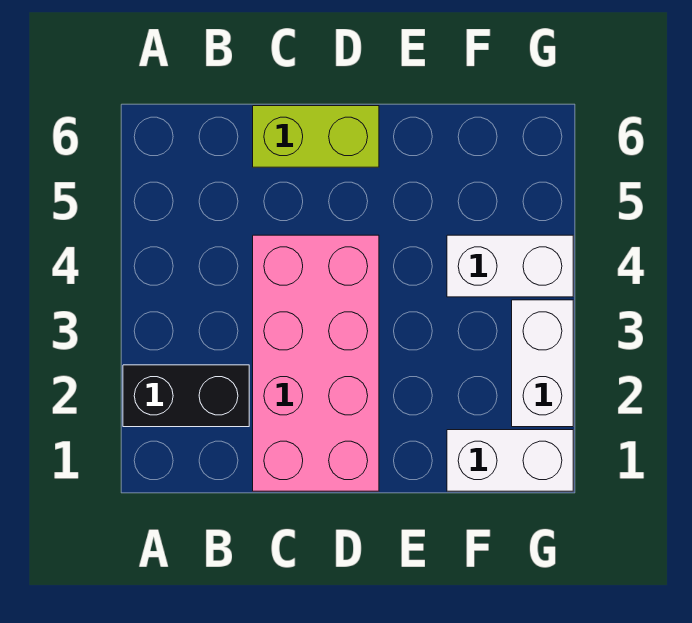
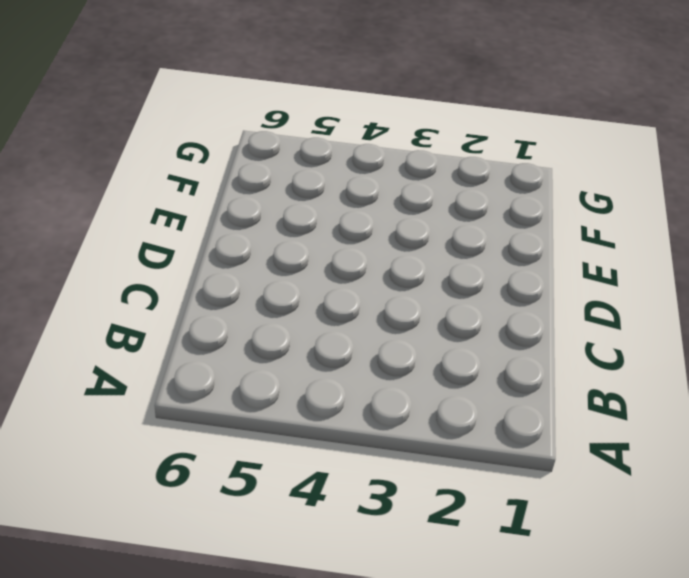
none -> black 1x2 brick [123,365,249,427]
none -> pink 2x4 brick [253,235,379,491]

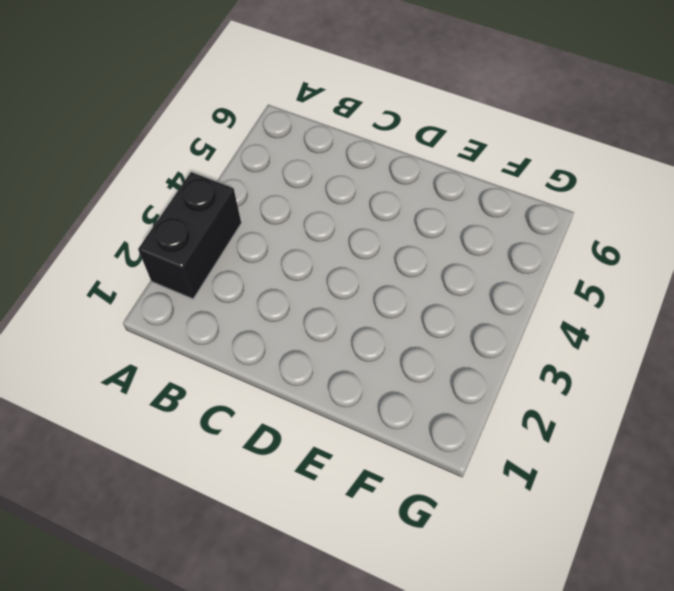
black 1x2 brick [138,172,241,299] -> black 1x2 brick turned to [123,365,249,427]
none -> pink 2x4 brick [253,235,379,491]
none -> lime 1x2 brick [253,106,379,167]

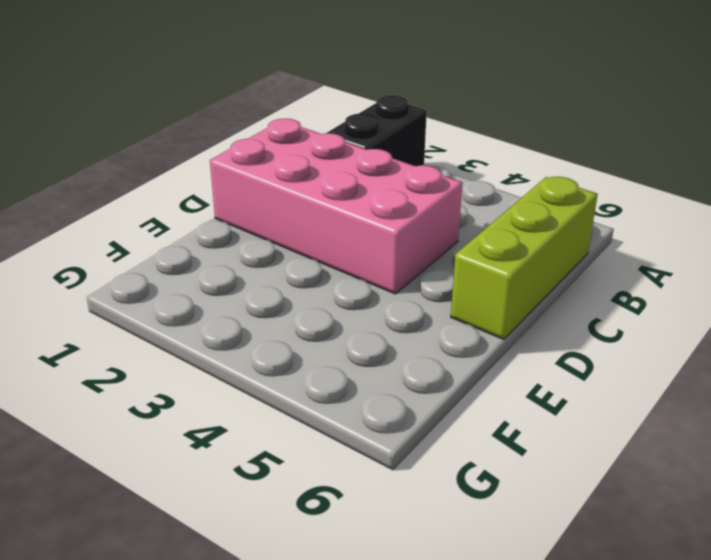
lime 1x3 brick [451,177,598,339] -> lime 1x2 brick [253,106,379,167]
none -> white 1x2 brick [447,430,573,491]
none -> white 1x2 brick [447,235,573,297]

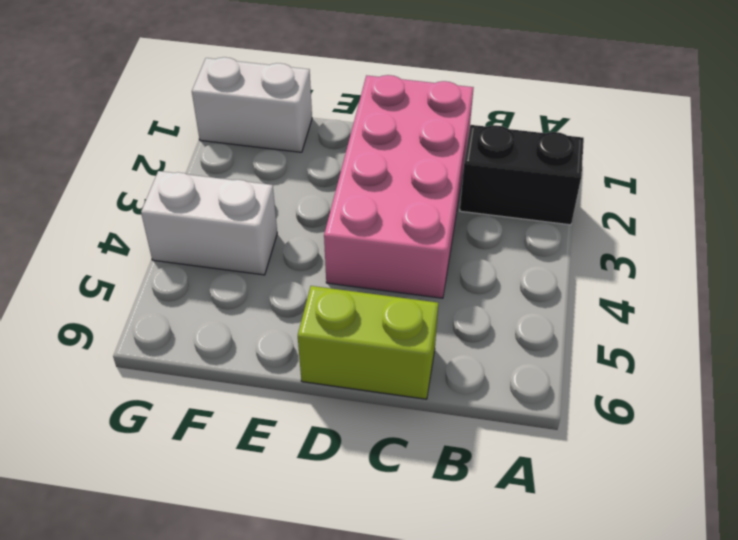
none -> white 1x2 brick [512,300,573,427]

